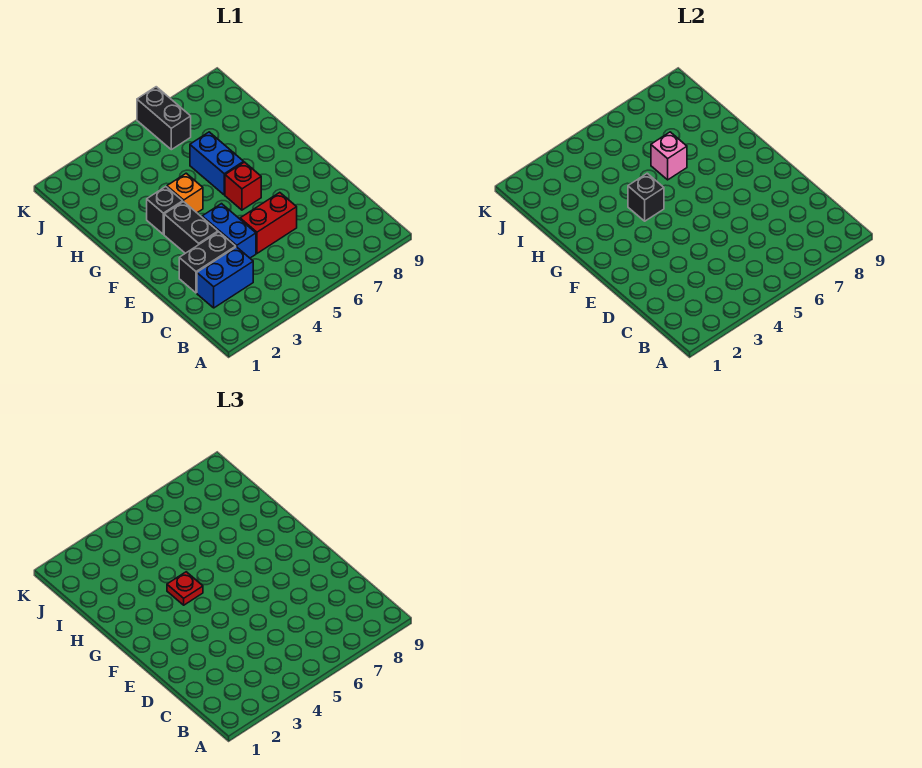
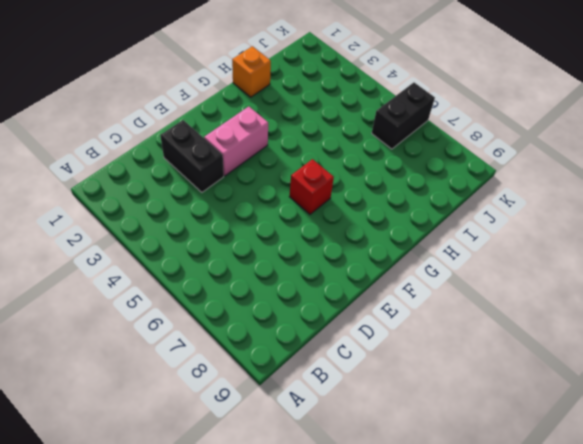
pink 1x2 brick [204,107,268,176] -> black 1x2 brick [164,202,218,253]
orange 1x1 brick [232,46,271,97] -> orange 1x1 brick moved to [167,173,203,213]
none -> blue 1x2 brick [197,247,253,308]
none -> blue 1x2 brick [202,204,256,258]
none -> red 1x2 brick [240,193,297,253]

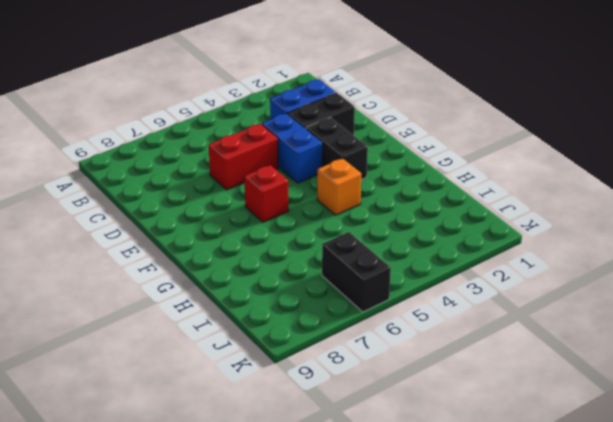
none -> black 1x1 brick [147,187,183,234]
none -> blue 1x2 brick [190,132,244,195]
none -> black 1x1 brick [628,173,664,221]

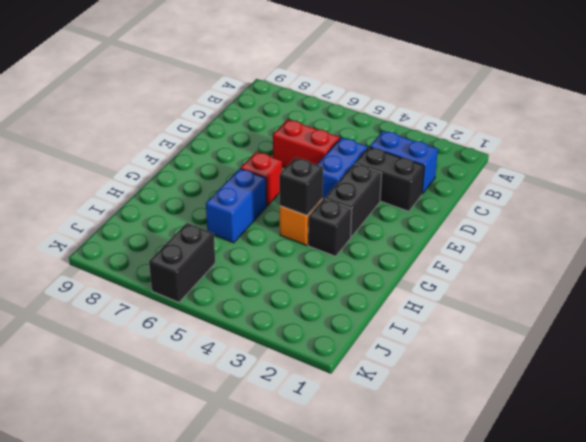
none -> pink 1x1 brick [651,132,687,180]
none -> red 1x1 plate [167,572,203,605]

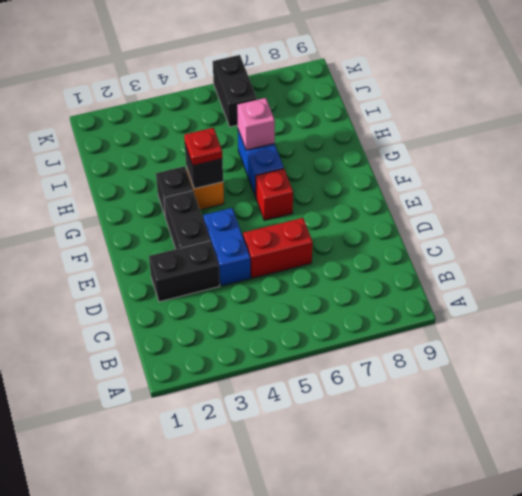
none -> blue 1x2 brick [197,247,253,308]

